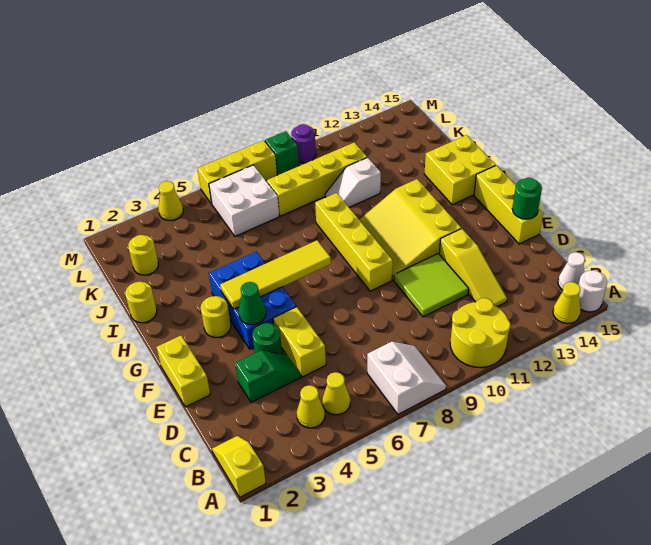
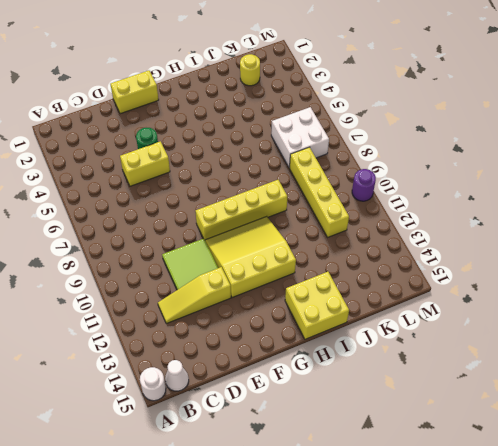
none -> yellow 1x2 slope [212,436,266,497]
none -> white 2x2 slope [367,342,446,414]
none -> yellow 2x2 round brick [450,298,511,367]
none -> yellow 1x1 cone [553,282,581,324]

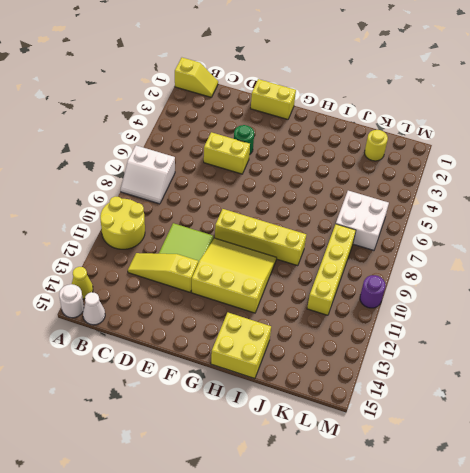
none -> yellow 1x1 cone [297,385,325,428]
none -> yellow 1x1 cone [322,372,350,415]
none -> green 1x2 slope [235,351,301,402]
none -> yellow 1x3 brick [474,165,543,244]

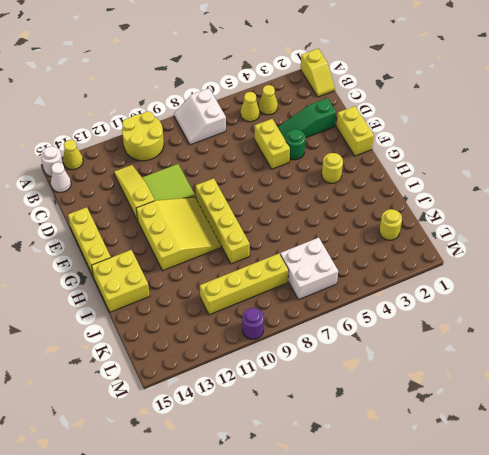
green 1x3 slope [278,98,336,140] -> green 1x2 slope [235,351,301,402]
none -> blue 2x3 brick [209,252,296,349]
none -> yellow 1x1 round brick [125,282,157,323]
none -> white 1x2 slope [325,157,381,207]
none -> yellow 1x1 cone [159,181,183,221]

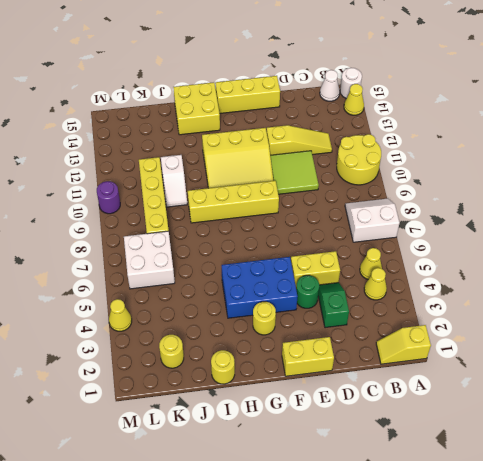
none -> yellow 1x3 brick [197,140,277,204]
none -> green 1x1 brick [265,131,299,175]
none -> green 1x1 round brick [512,178,542,219]
none -> green 1x1 cone [239,282,266,325]

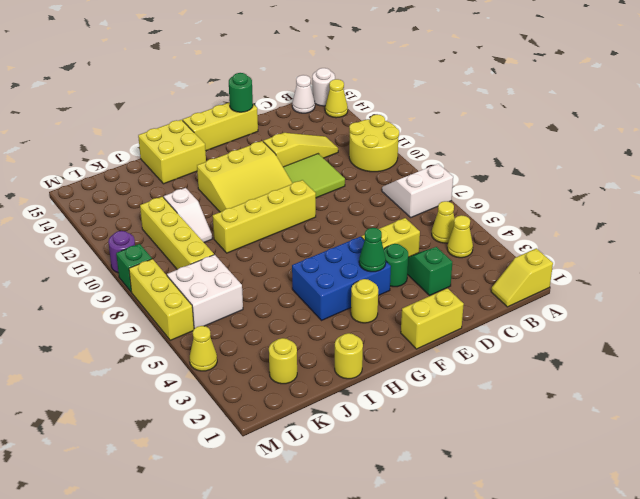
none -> yellow 1x4 tile [220,240,331,309]

